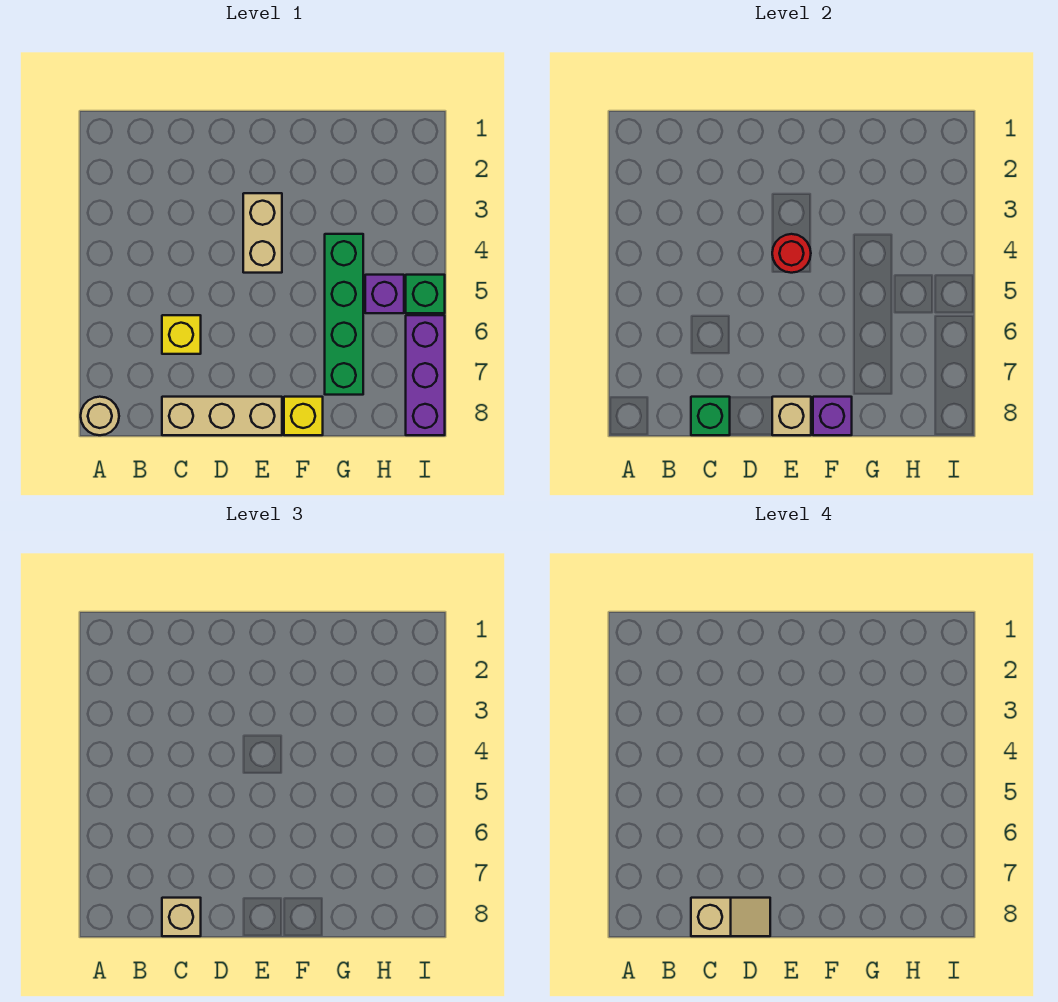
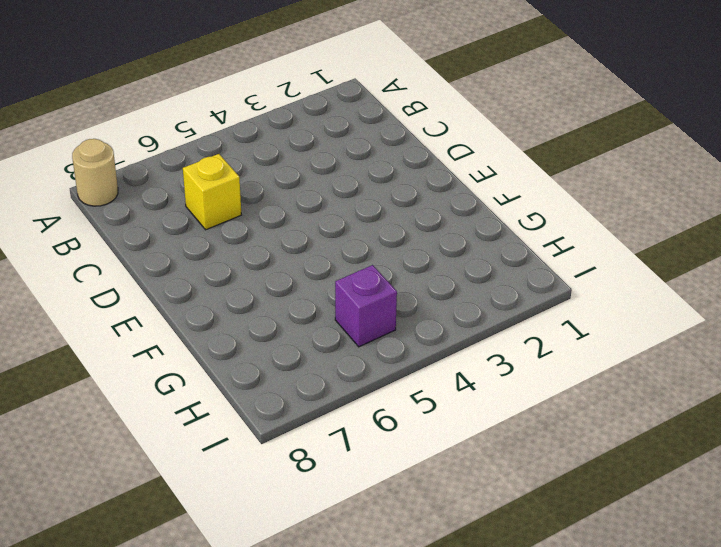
none -> tan 1x3 brick [162,397,282,435]
none -> tan 1x2 brick [243,193,282,273]
none -> yellow 1x1 brick [284,397,323,435]

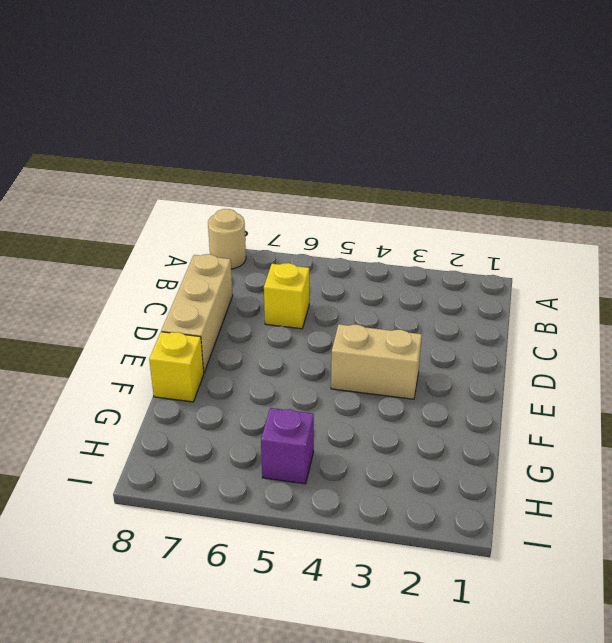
none -> green 1x4 brick [325,234,363,395]
none -> green 1x1 brick [406,275,445,313]
none -> purple 1x3 brick [406,315,445,435]

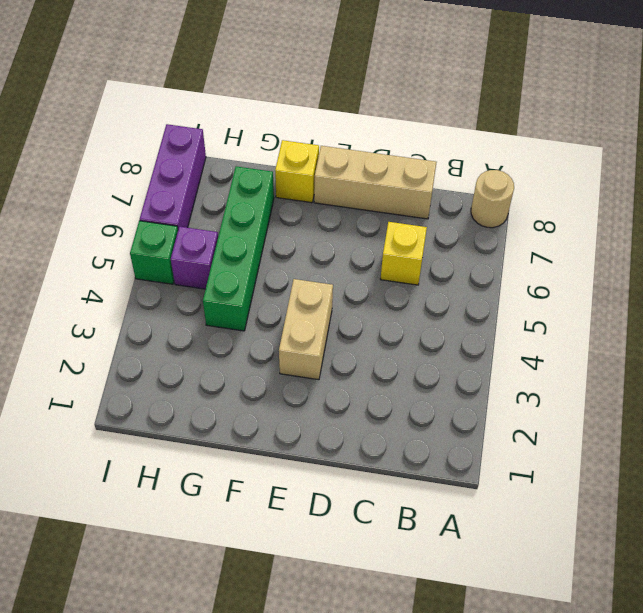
none -> green 1x1 brick [691,397,730,435]
none -> red 1x1 round brick [772,234,811,273]
none -> tan 1x1 brick [772,397,811,435]

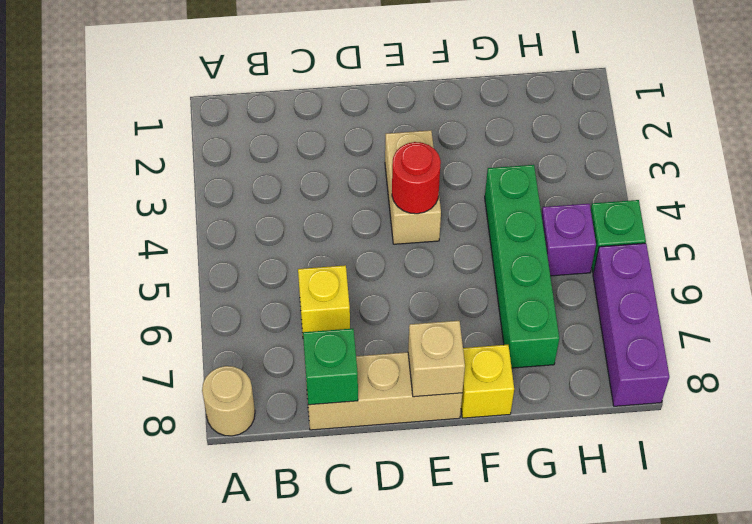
none -> purple 1x1 brick [813,397,852,435]
none -> tan 1x1 brick [162,898,201,936]
none -> tan 1x2 slope [691,898,770,936]

